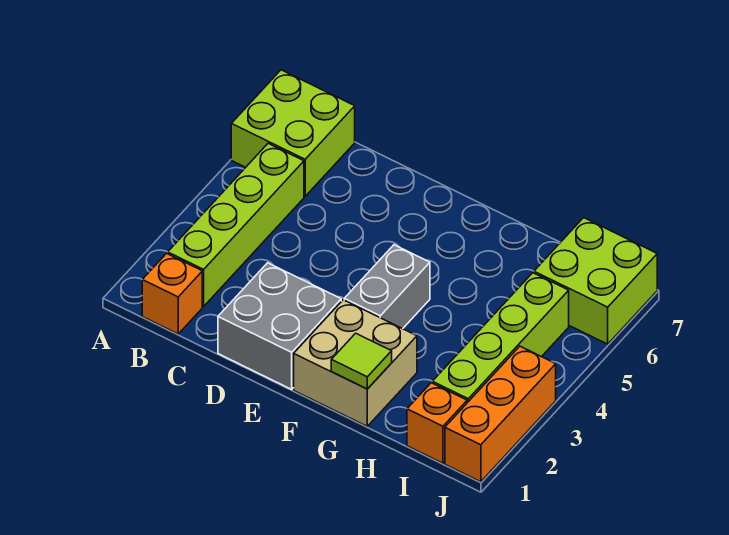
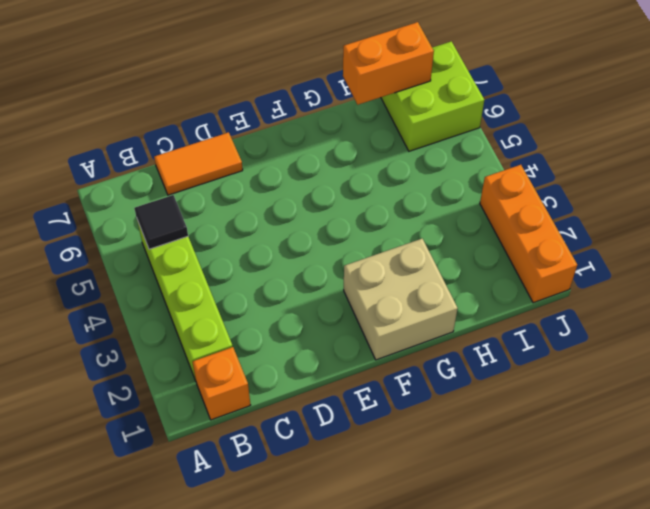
black 1x1 tile [134,195,188,249] -> none
orange 1x2 tile [154,132,243,195] -> none
orange 1x2 brick [343,22,434,105] -> none
none -> lime 2x2 brick [231,70,355,196]
none -> grey 2x2 brick [218,263,341,389]

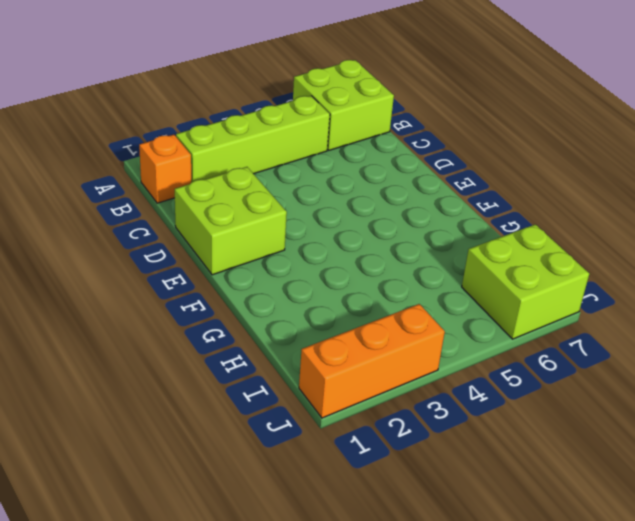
lime 2x2 brick [175,167,287,275] -> grey 2x2 brick [218,263,341,389]
none -> tan 2x2 brick [294,300,417,426]
none -> grey 1x2 brick [344,245,430,329]

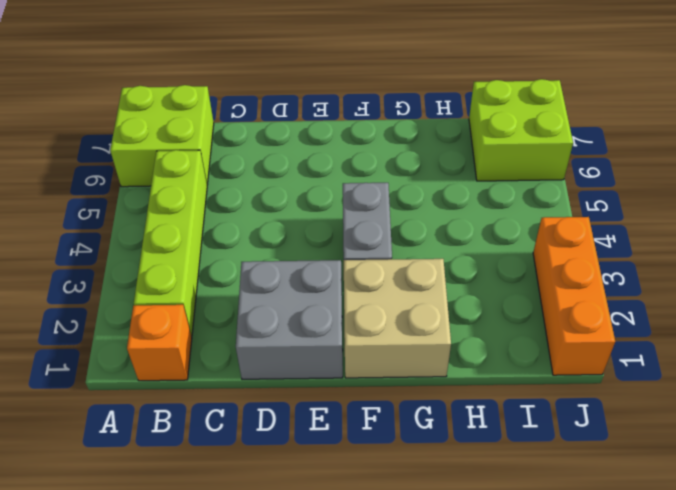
none -> orange 1x1 brick [407,383,467,463]
none -> lime 1x4 brick [432,273,569,403]

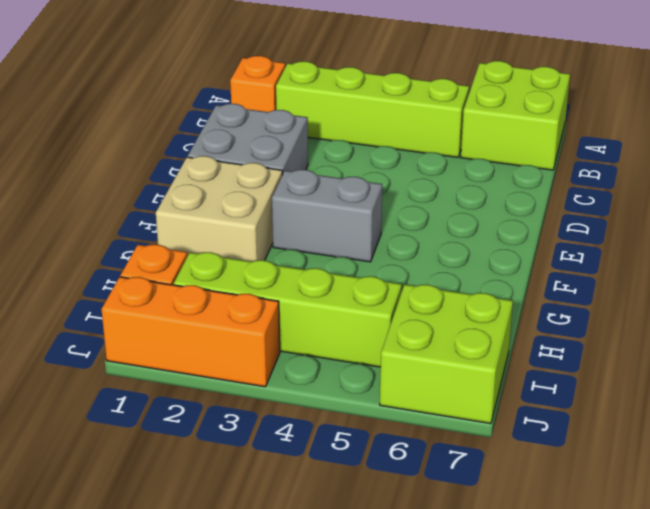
none -> lime 1x1 tile [331,333,392,389]

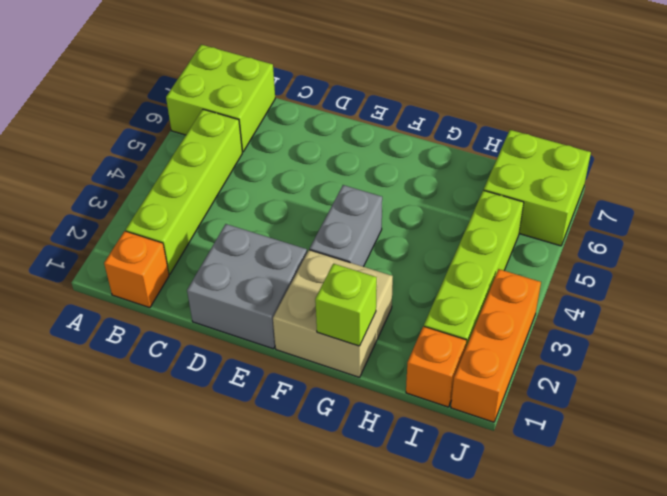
lime 1x1 brick [315,264,377,346] -> lime 1x1 tile [331,333,392,389]

